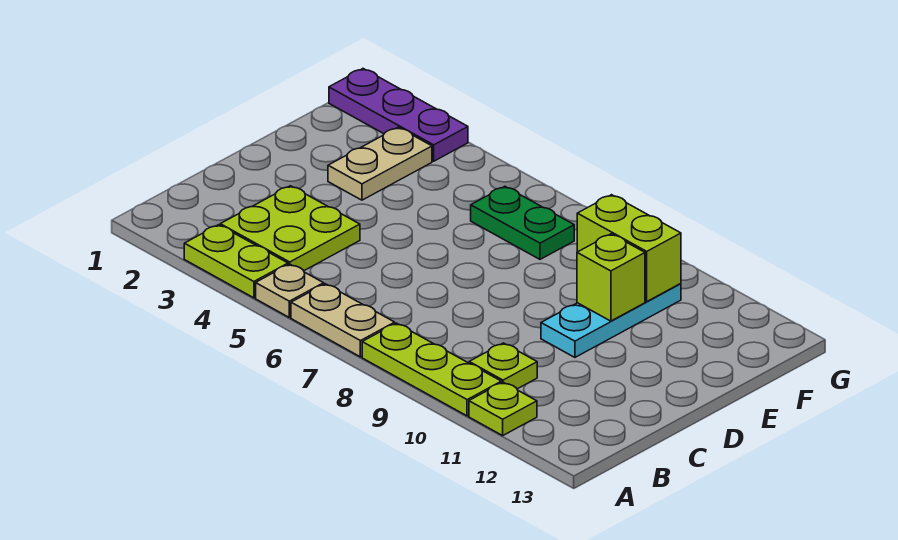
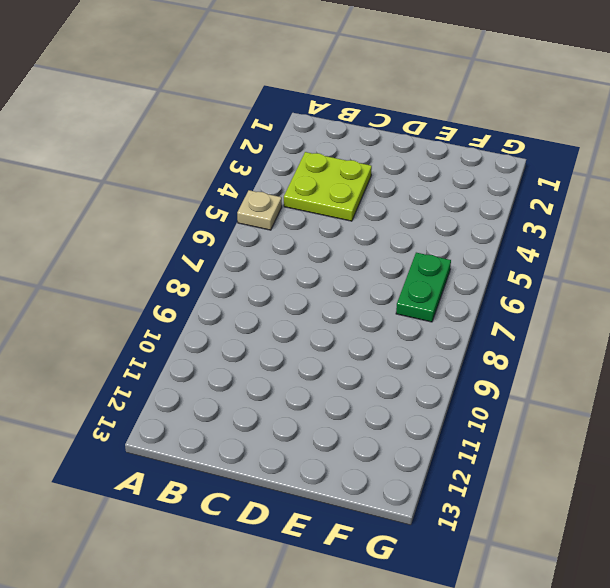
none -> lime 1x2 plate [184,225,288,298]
none -> tan 1x2 plate [291,284,395,357]
none -> lime 1x3 plate [362,323,501,416]

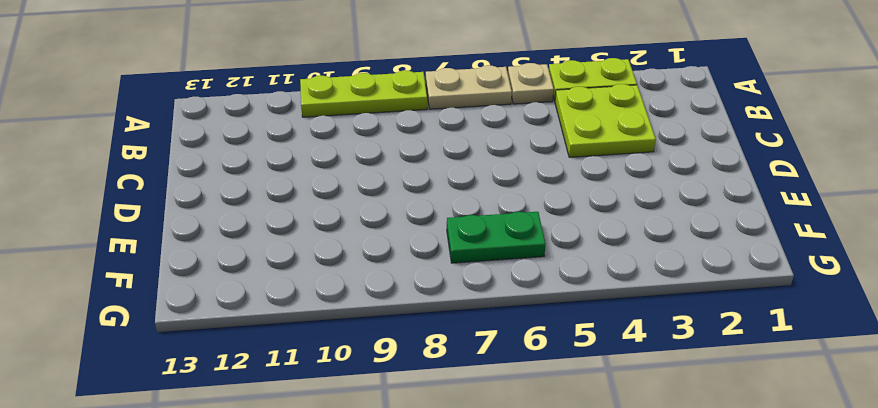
none -> lime 1x1 plate [469,382,537,436]
none -> lime 1x1 plate [469,343,537,389]
none -> cyan 1x3 plate [541,284,681,357]

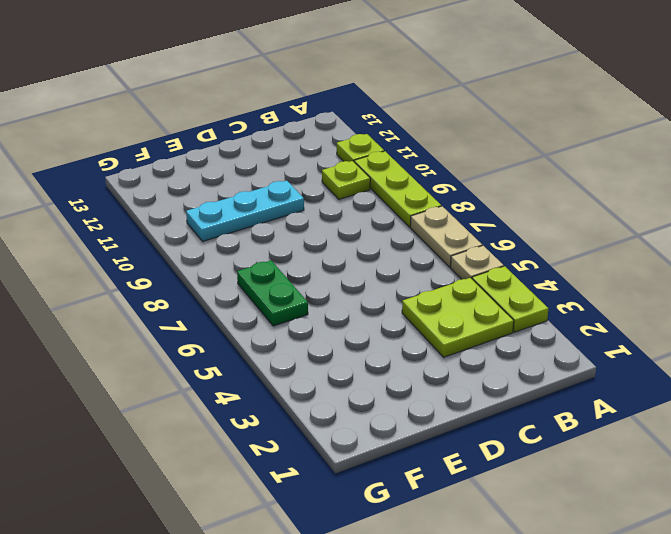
none -> tan 1x2 plate [328,127,432,200]
none -> purple 1x3 plate [329,69,468,161]
none -> lime 1x1 brick [577,234,645,321]

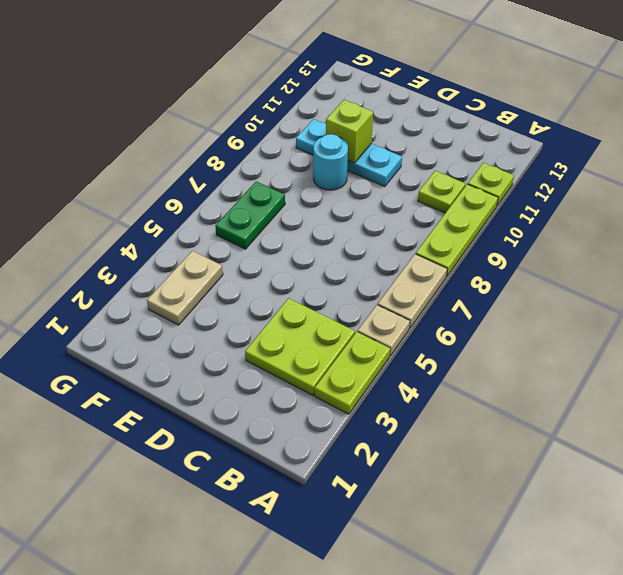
cyan 1x1 round brick [313,134,348,190] -> none
tan 1x2 plate [147,251,223,325] -> tan 1x2 plate turned to [328,127,432,200]
none -> purple 1x3 plate [329,69,468,161]
none -> lime 1x2 brick [577,195,681,301]

